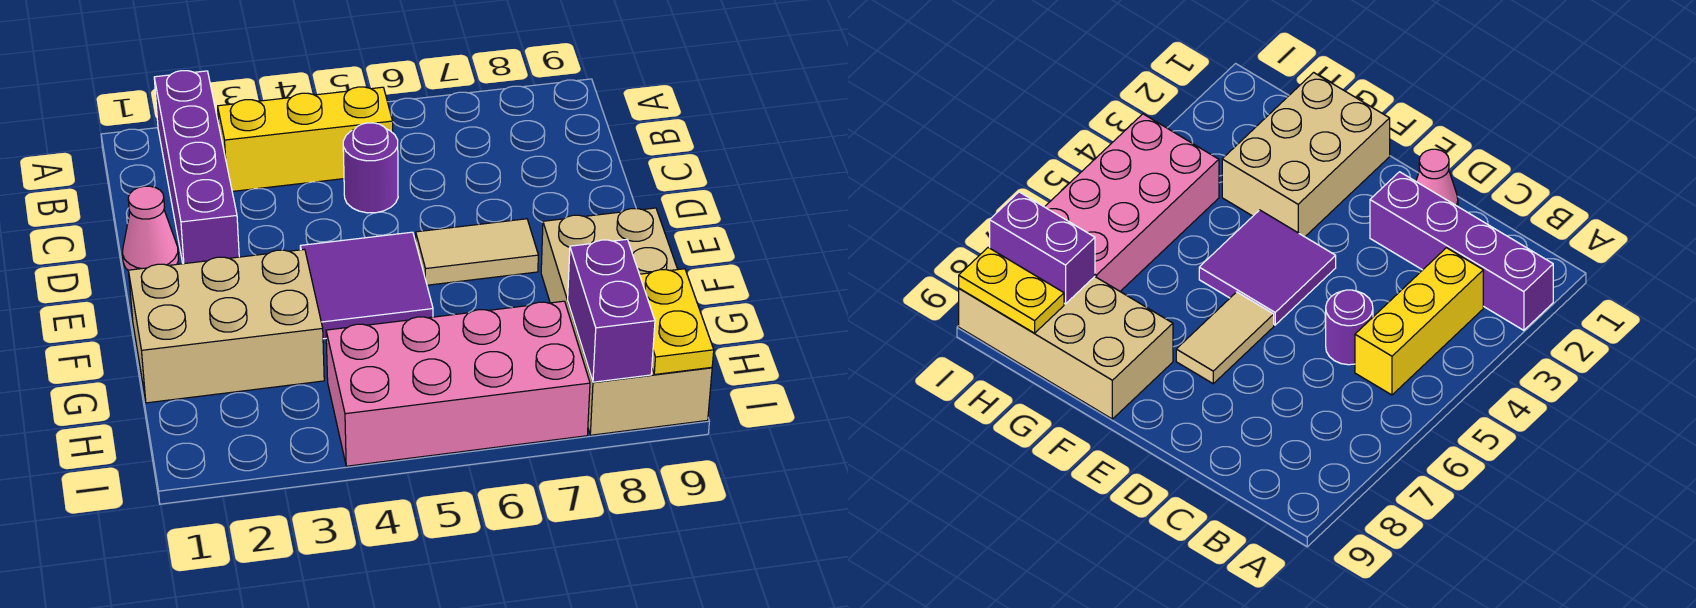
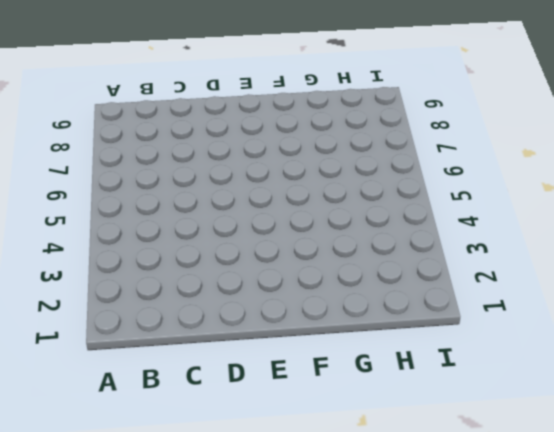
none -> purple 1x4 brick [154,71,239,264]
none -> yellow 1x3 brick [218,87,393,191]

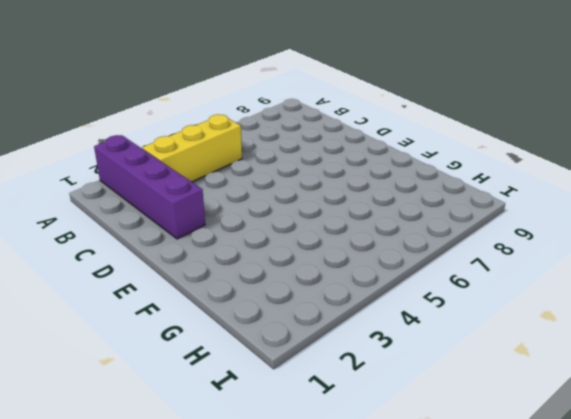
none -> purple 1x1 round brick [343,123,398,213]
none -> pink 1x1 cone [123,186,178,270]

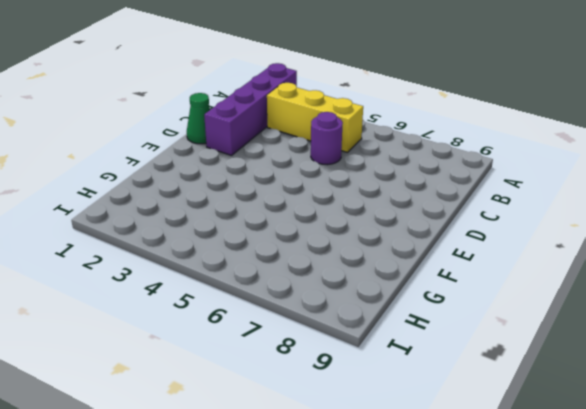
green 1x1 cone [187,93,210,144] -> pink 1x1 cone [123,186,178,270]
none -> purple 2x2 tile [300,232,433,339]
none -> tan 1x2 tile [416,219,538,285]

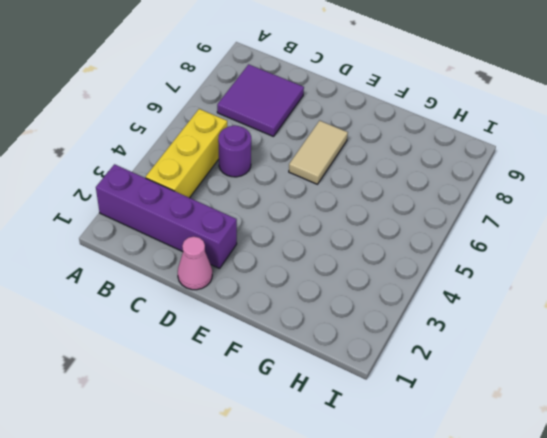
purple 2x2 tile [217,64,304,137] -> purple 2x2 tile moved to [300,232,433,339]
none -> tan 2x3 brick [128,249,324,403]
none -> tan 2x4 brick [541,208,712,435]

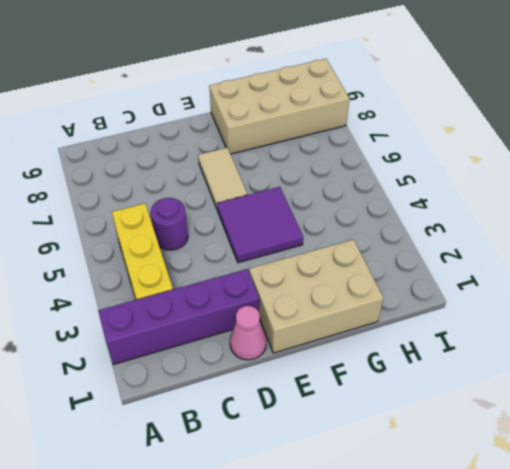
tan 2x3 brick [249,239,384,353] -> tan 2x3 brick turned to [128,249,324,403]
none -> pink 2x4 brick [326,301,590,466]
none -> purple 1x2 brick [568,239,655,382]

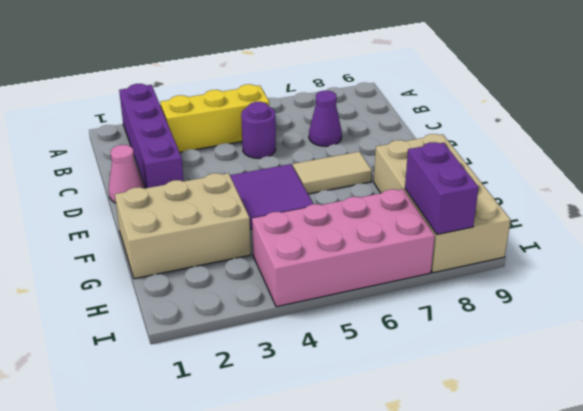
purple 1x1 cone [309,90,342,146] -> none
none -> yellow 1x2 plate [640,269,714,375]

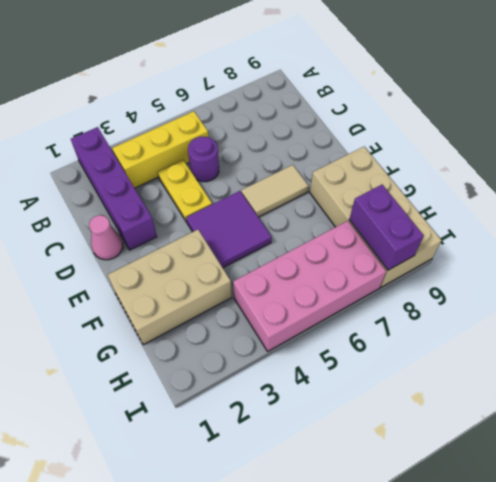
yellow 1x2 plate [158,160,212,222] -> yellow 1x2 plate moved to [640,269,714,375]

